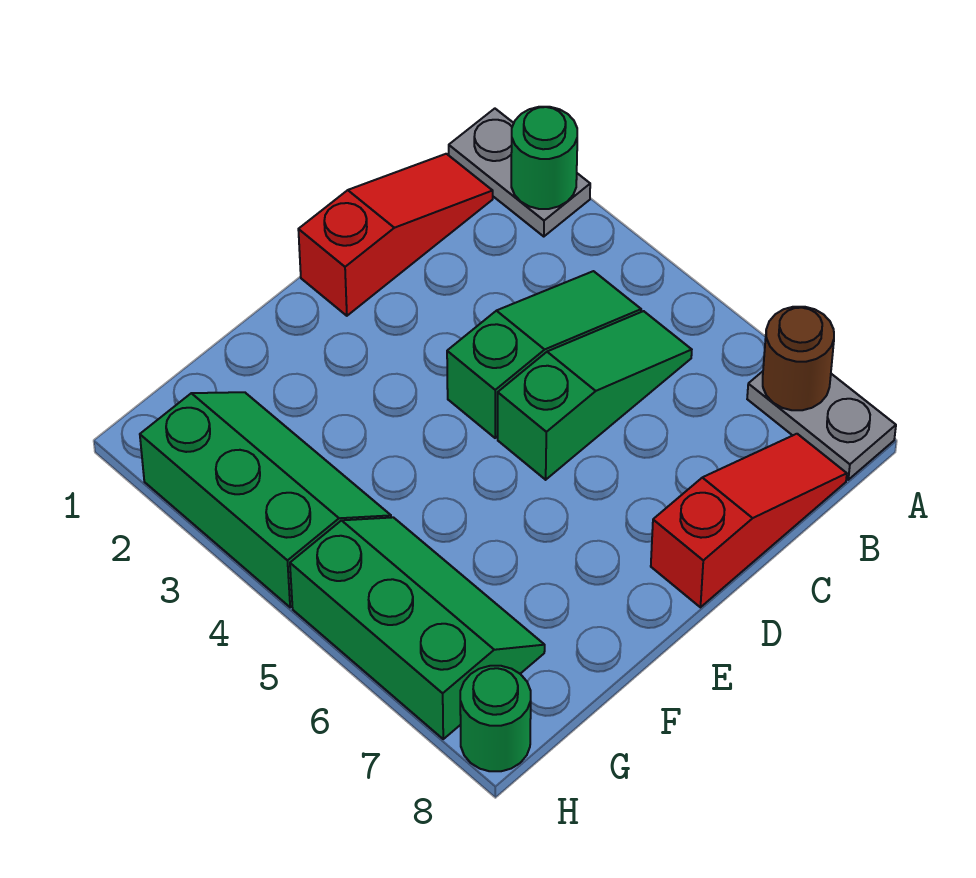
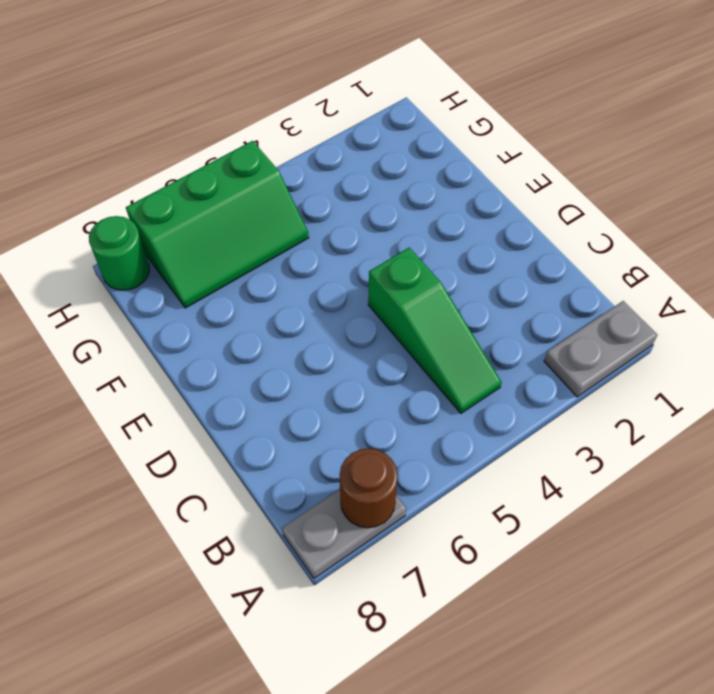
none -> red 1x3 slope [298,154,493,316]
none -> green 1x3 slope [498,311,692,480]

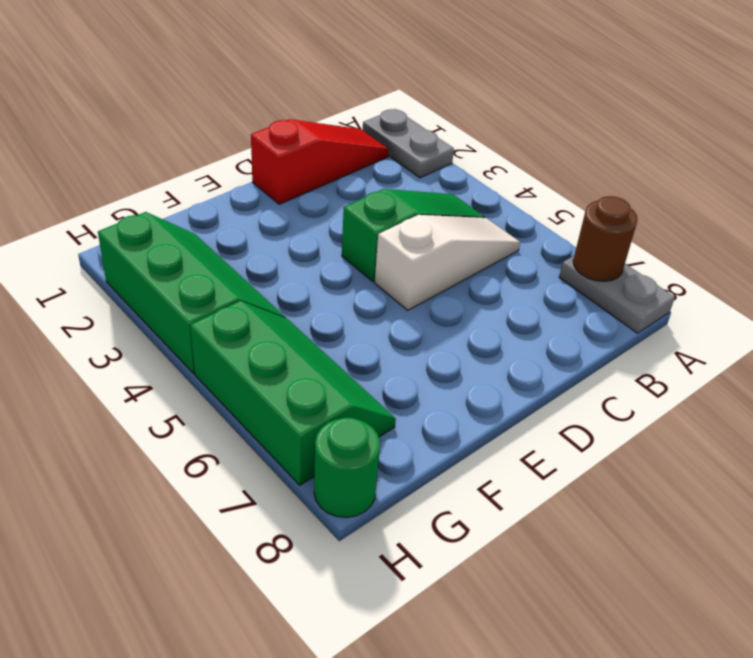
white 1x3 slope [375,215,520,310] -> green 1x3 slope [498,311,692,480]
none -> red 1x3 slope [651,434,847,607]
none -> green 1x1 round brick [511,107,577,209]

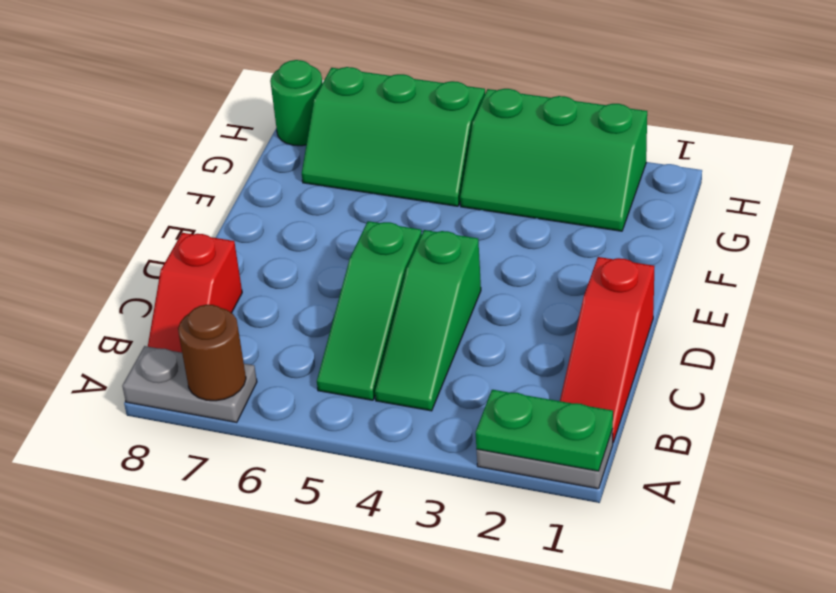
green 1x2 plate [476,390,613,471] -> green 1x1 round brick [511,107,577,209]
red 1x2 slope [148,233,242,353] -> red 1x3 slope [651,434,847,607]

